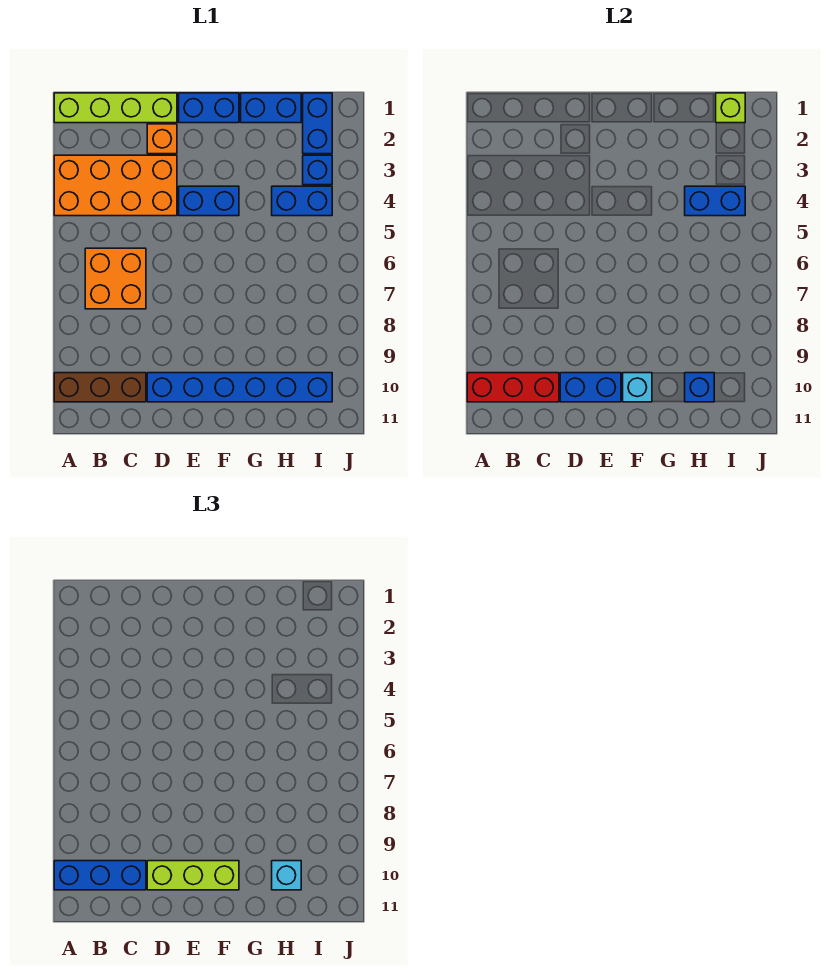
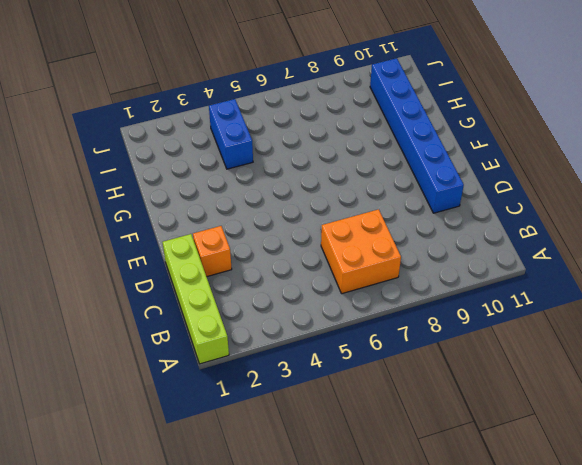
none -> orange 2x4 brick [54,155,177,216]
none -> brown 1x3 brick [54,373,146,402]
none -> blue 1x2 brick [179,93,239,123]

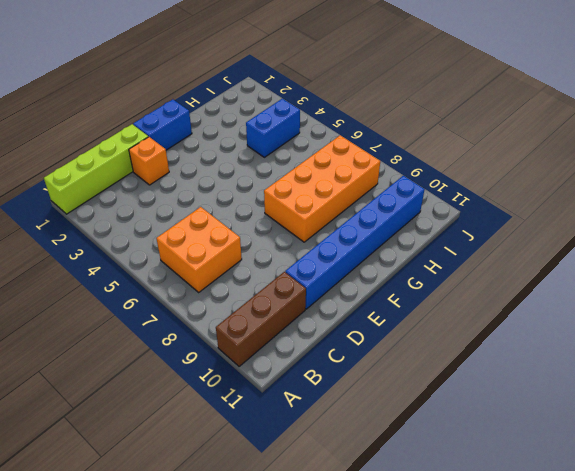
orange 2x4 brick [264,135,380,242] -> orange 2x4 brick moved to [54,155,177,216]
none -> blue 1x2 brick [179,186,239,216]
none -> blue 1x2 brick [241,93,301,123]
none -> blue 1x2 brick [303,93,332,154]

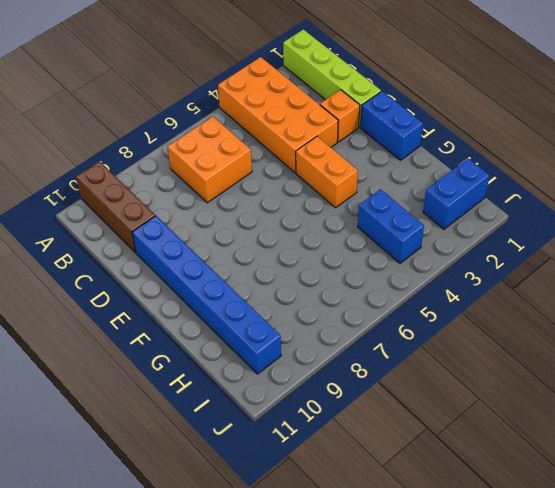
orange 1x2 brick [296,136,358,208] -> blue 1x2 brick [179,186,239,216]
none -> blue 1x2 brick [241,93,301,123]
none -> blue 1x1 brick [303,155,332,185]
none -> red 1x3 brick [467,373,559,402]

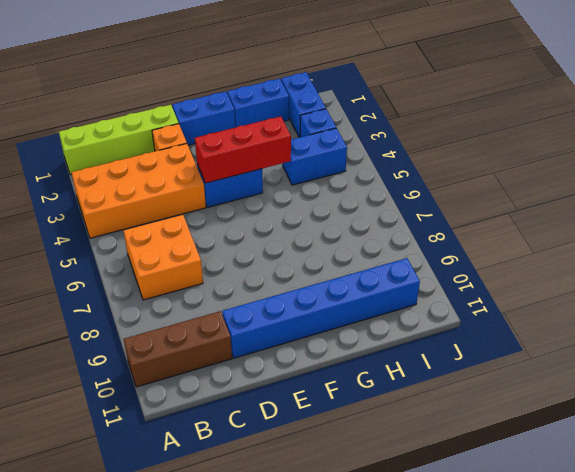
red 1x3 brick [195,116,291,183] -> red 1x3 brick moved to [467,373,559,402]
none -> blue 1x2 brick [560,373,621,402]
none -> cyan 1x1 brick [623,373,652,402]
none -> blue 1x2 brick [685,186,745,216]

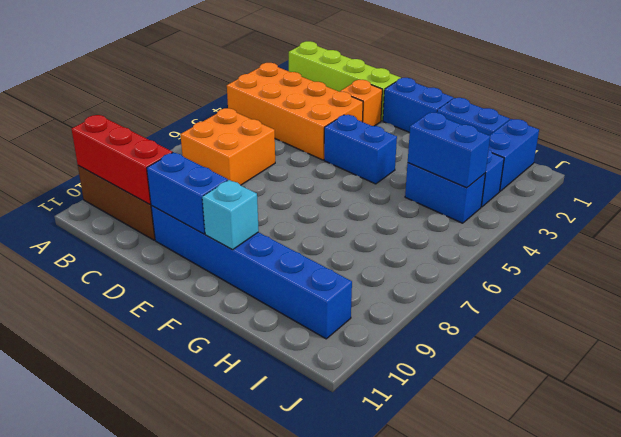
none -> blue 1x1 brick [685,373,714,402]
none -> lime 1x1 brick [716,93,745,123]
none -> blue 1x3 brick [54,861,146,890]

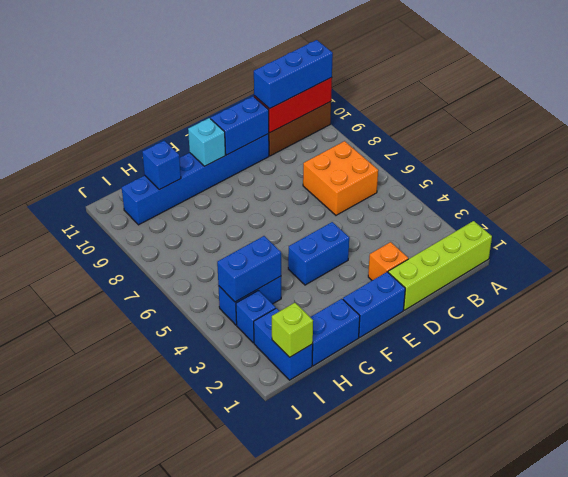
none -> orange 2x4 brick [54,155,177,216]
none -> lime 1x3 brick [147,861,239,890]
none -> cyan 1x1 brick [272,861,301,890]

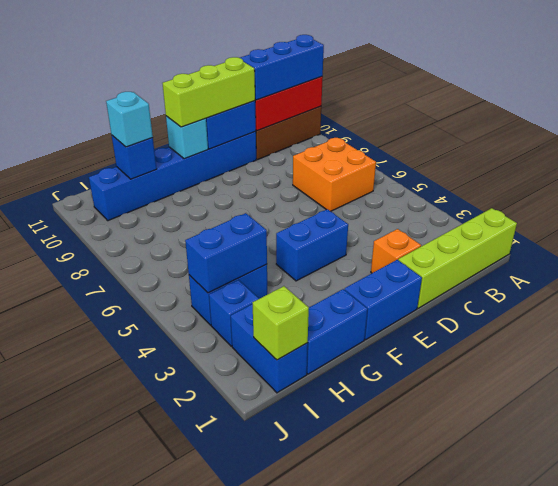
none -> orange 2x4 brick [54,155,177,216]

